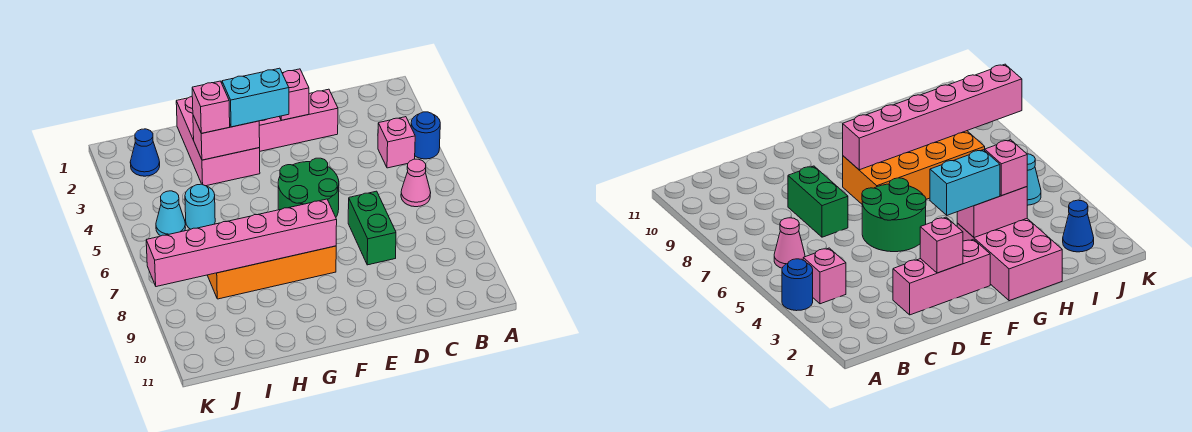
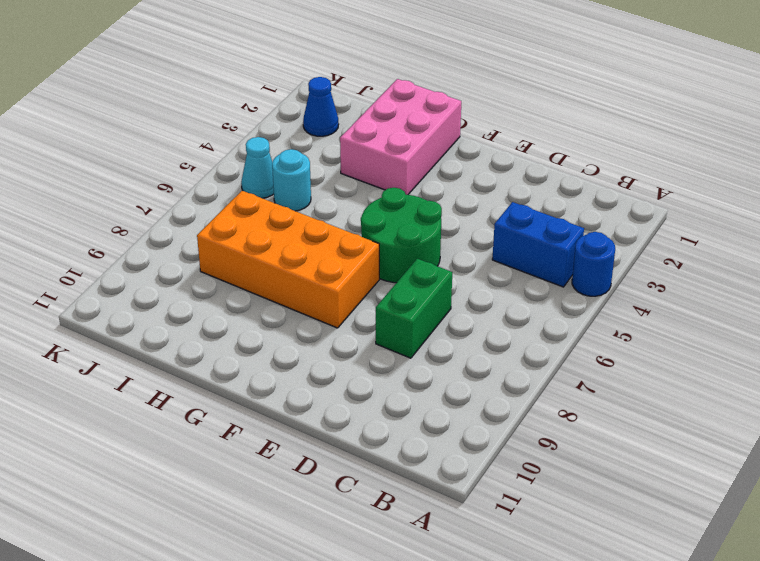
blue 1x2 brick [492,202,584,287] -> pink 1x1 brick [378,117,415,168]
none -> pink 1x1 cone [401,159,431,207]
none -> pink 1x3 brick [259,89,338,151]
none -> pink 1x1 brick [279,69,309,120]

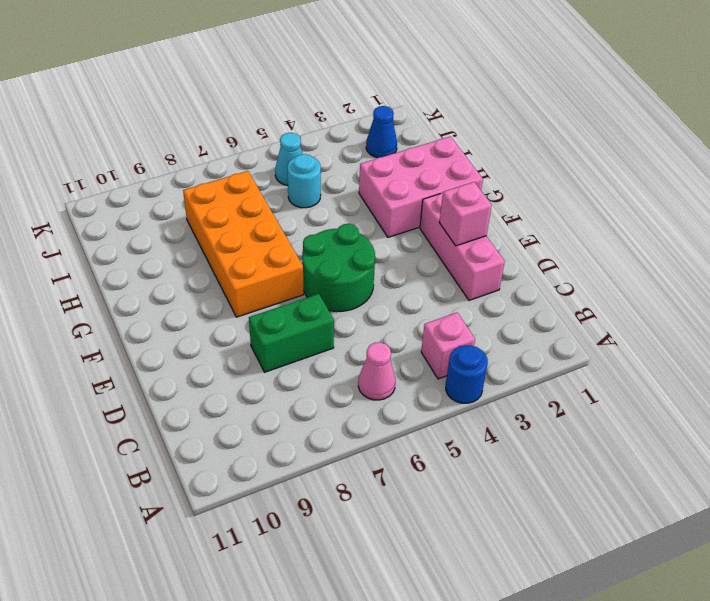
none -> pink 1x6 brick [146,199,337,287]
none -> pink 1x2 brick [193,116,260,160]
none -> cyan 1x2 brick [222,68,289,127]

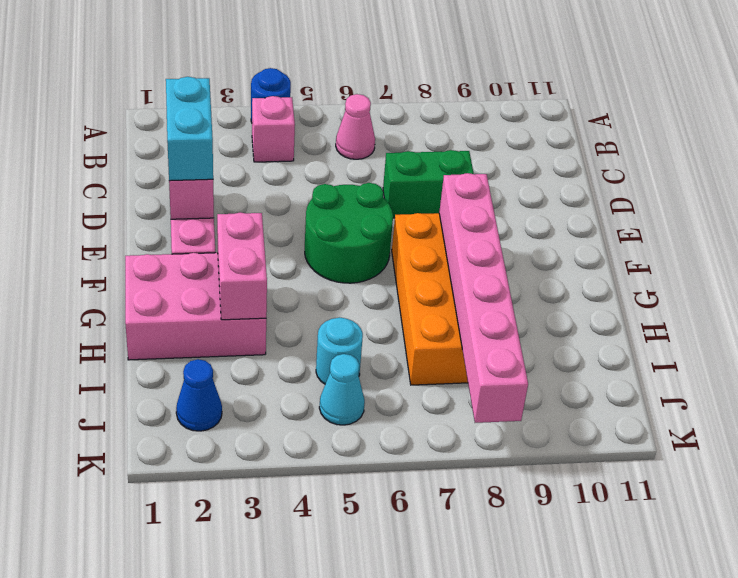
cyan 1x2 brick [166,77,213,181] -> cyan 1x2 brick moved to [222,68,289,127]
none -> pink 1x1 brick [192,81,230,133]

